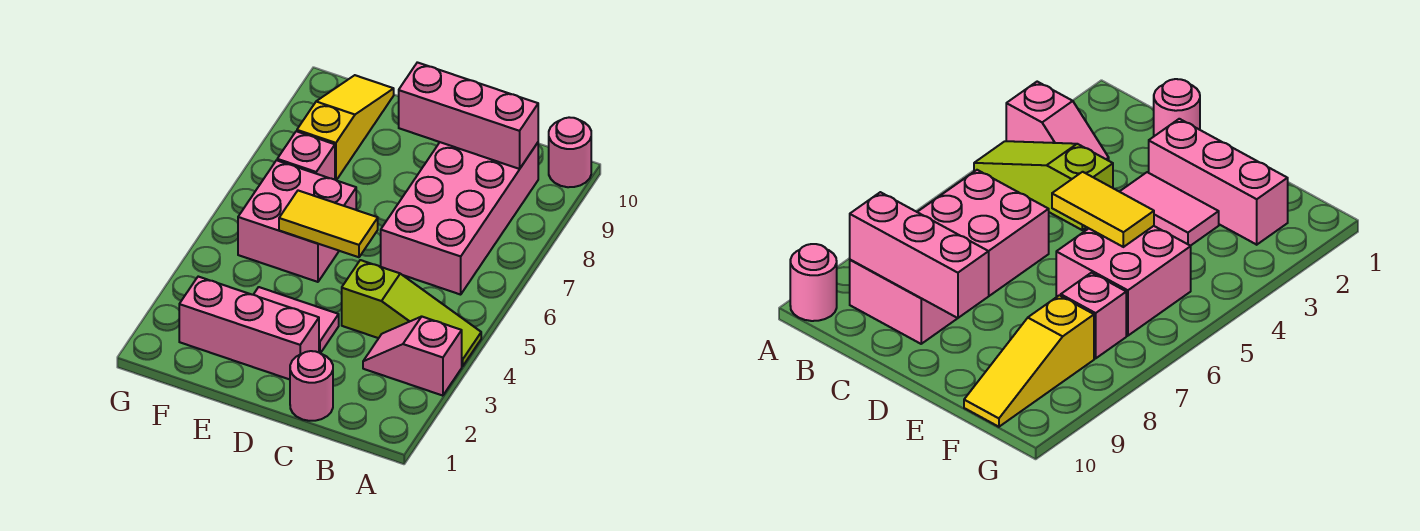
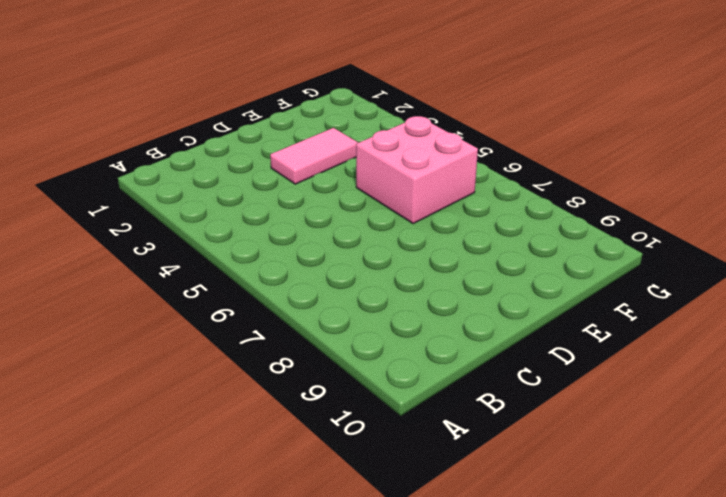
none -> pink 1x2 slope [363,317,462,396]
none -> lime 1x3 slope [342,260,481,367]
none -> pink 1x1 round brick [549,117,591,187]

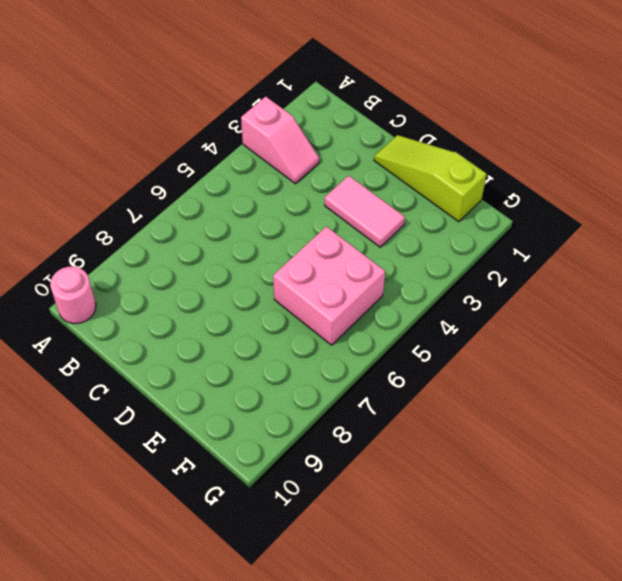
lime 1x3 slope [374,135,487,222] -> lime 1x3 slope moved to [342,260,481,367]
none -> pink 2x4 brick [381,142,538,295]
none -> pink 1x1 round brick [290,351,333,421]
none -> pink 1x3 brick [179,277,319,379]

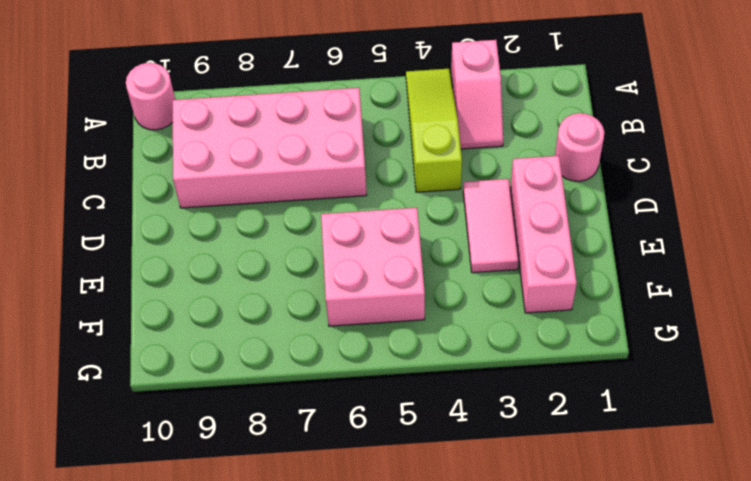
none -> pink 1x1 brick [277,131,335,180]
none -> yellow 1x3 slope [297,75,394,180]
none -> pink 1x3 brick [399,62,538,169]

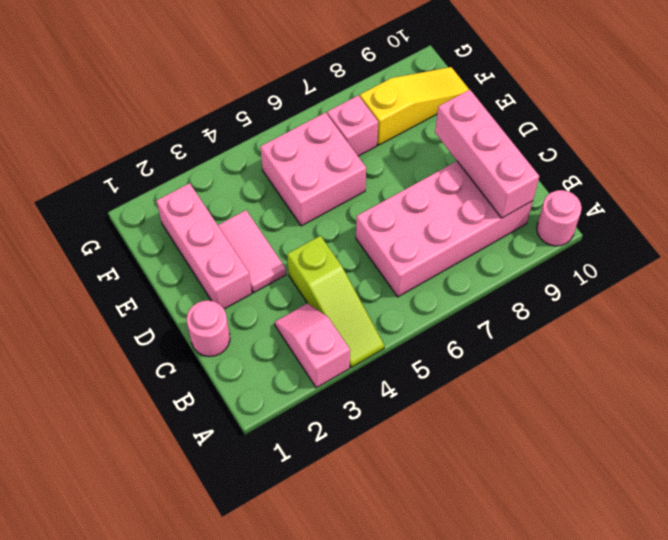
none -> yellow 1x2 tile [279,191,378,257]

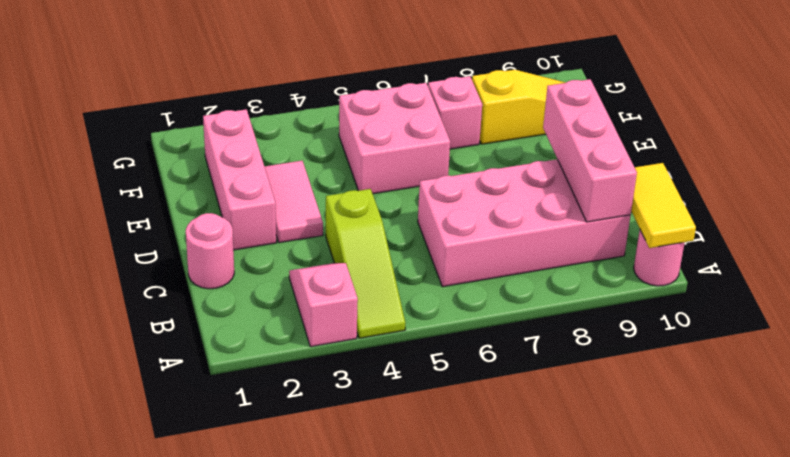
yellow 1x2 tile [631,163,696,248] -> yellow 1x2 tile moved to [279,191,378,257]

